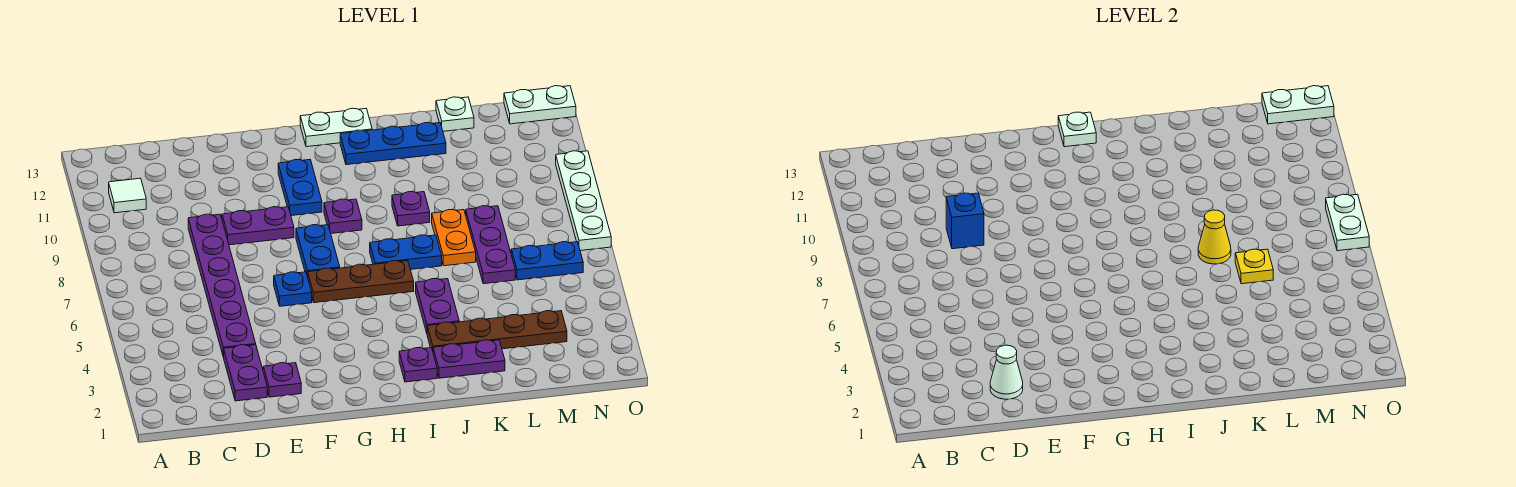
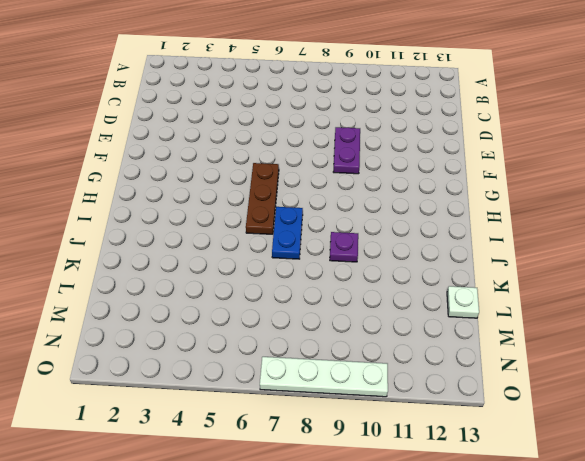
none -> white 1x1 tile [109,178,146,213]
none -> purple 1x2 plate [224,345,267,401]
none -> purple 1x6 plate [188,214,256,357]
none -> purple 1x1 plate [263,363,301,397]

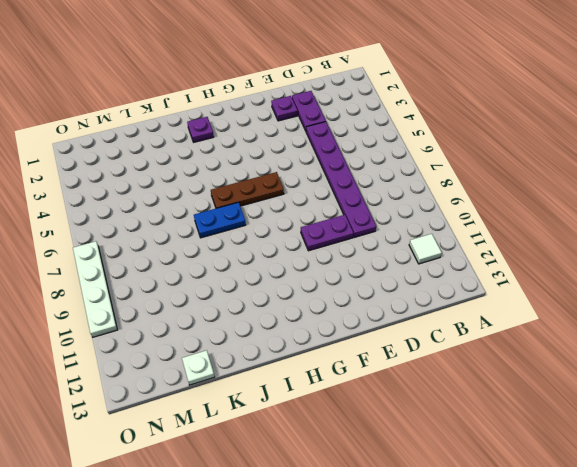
none -> blue 1x1 plate [274,272,312,306]
none -> blue 1x2 plate [296,225,340,277]
none -> blue 1x2 plate [278,159,322,216]
none -> purple 1x1 plate [324,199,362,233]

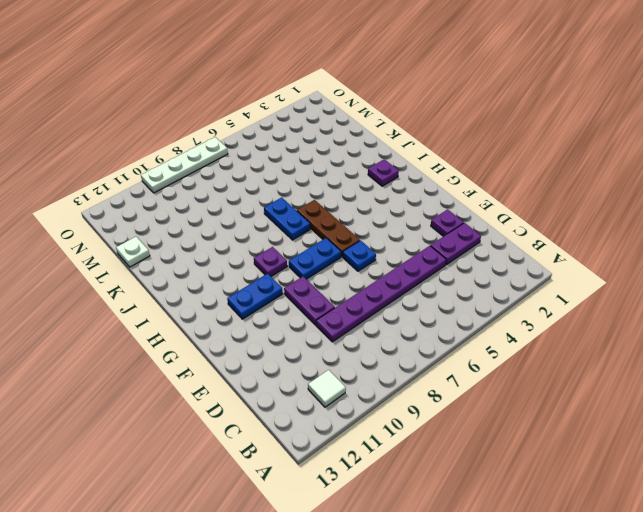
none -> white 1x2 plate [300,108,372,147]
none -> blue 1x3 plate [340,123,446,165]
none -> purple 1x2 plate [433,340,505,378]
none -> brown 1x4 plate [427,311,567,351]

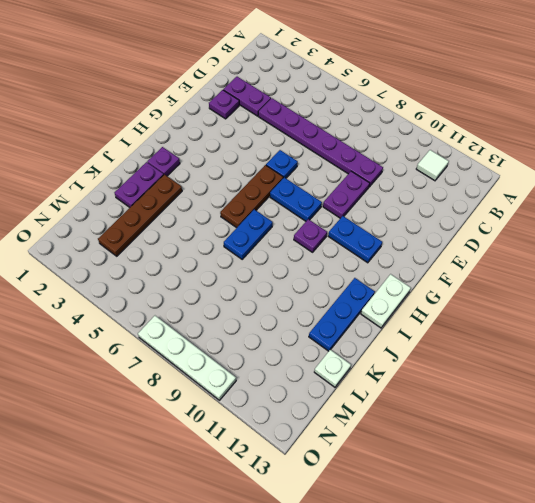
none -> purple 1x2 plate [416,279,459,333]
none -> purple 1x1 plate [392,192,430,226]
none -> orange 1x2 plate [432,210,476,266]
none -> purple 1x3 plate [466,206,515,284]

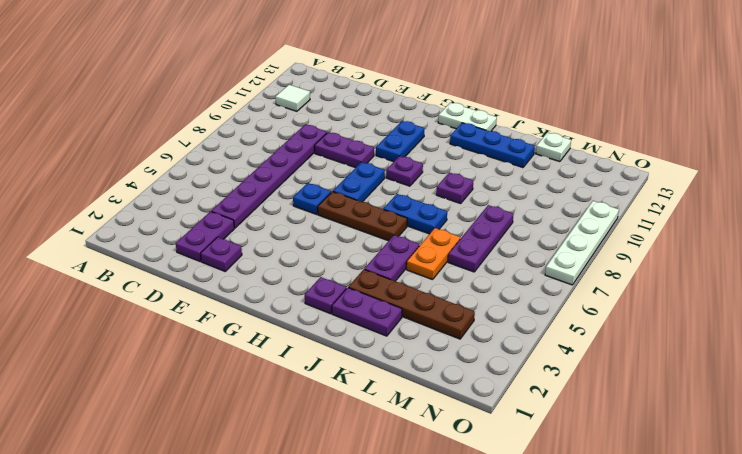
orange 1x2 plate [407,228,460,280] -> orange 1x2 plate moved to [432,210,476,266]
none -> blue 1x2 plate [511,242,583,280]
none -> white 1x2 plate [504,86,576,124]
none -> white 1x1 cone [990,345,1023,399]
none -> blue 1x1 brick [946,193,984,249]

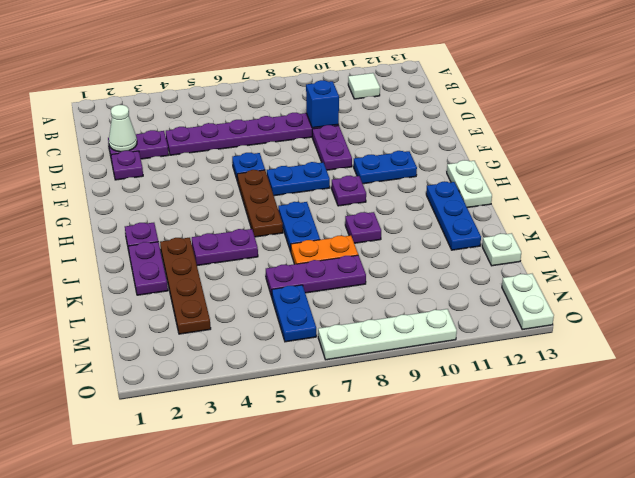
none -> white 1x1 plate [1058,112,1096,147]
none -> yellow 1x1 cone [1198,210,1231,264]
none -> yellow 1x1 plate [1235,249,1273,284]
none -> white 1x2 plate [1262,86,1334,124]

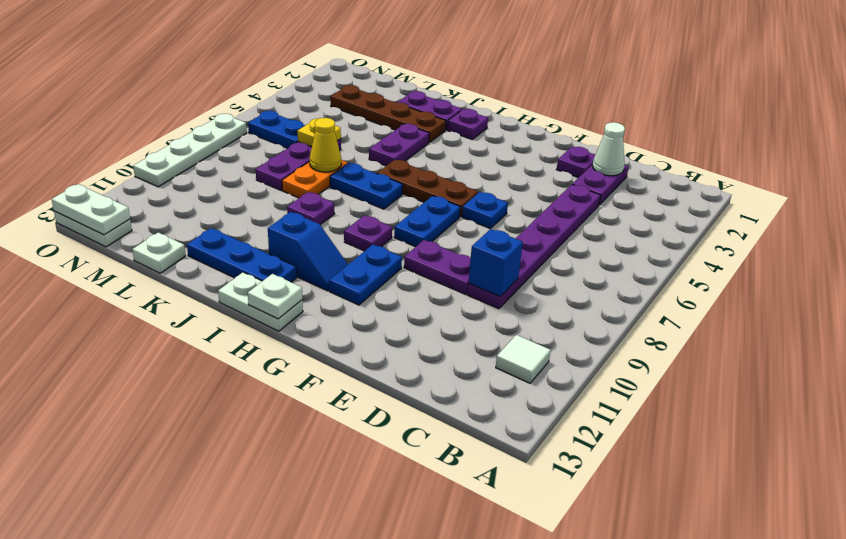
blue 1x2 slope [268,212,348,291] -> none
none -> white 1x2 plate [1326,194,1369,251]

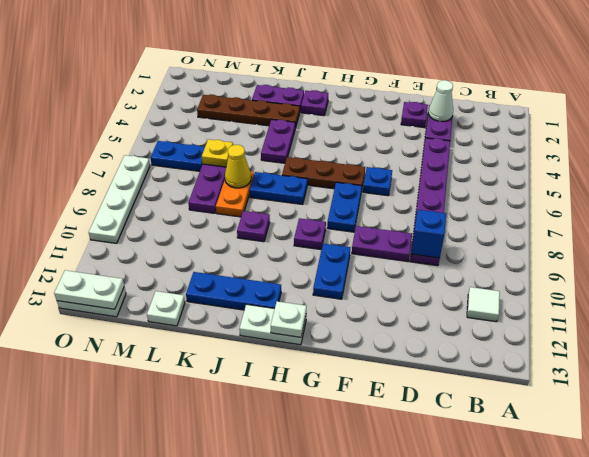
none -> white 1x2 plate [1326,194,1369,251]

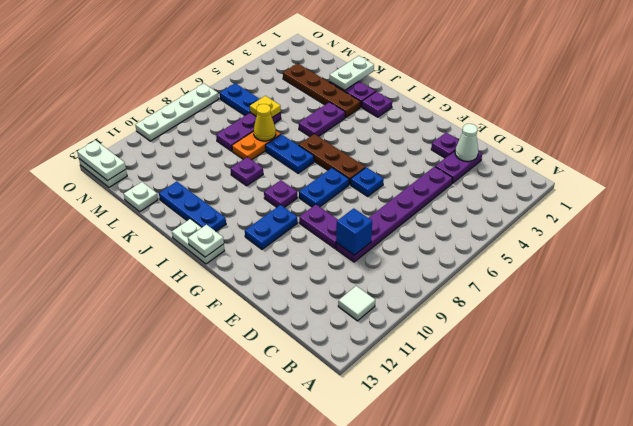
white 1x2 plate [329,56,374,90] -> white 1x2 plate moved to [1326,194,1369,251]

